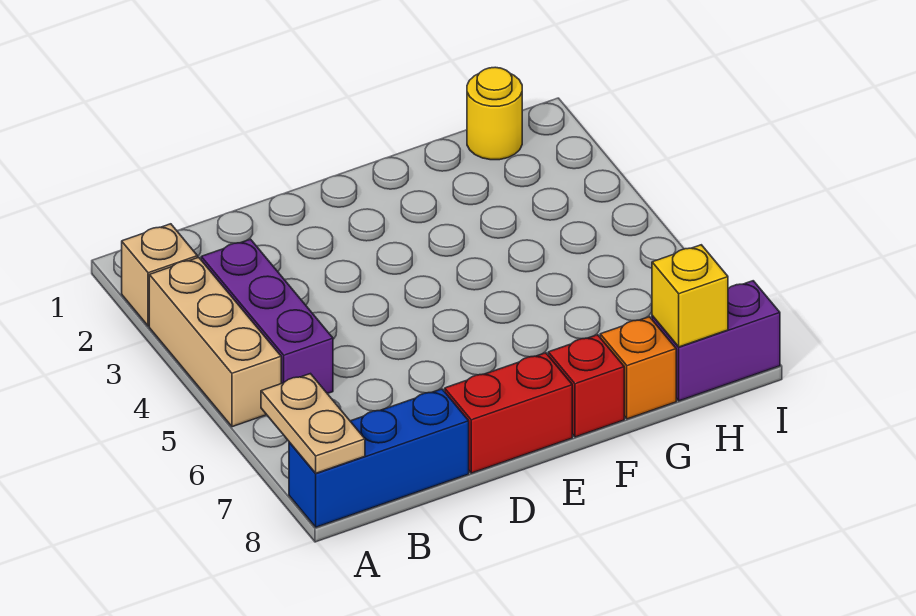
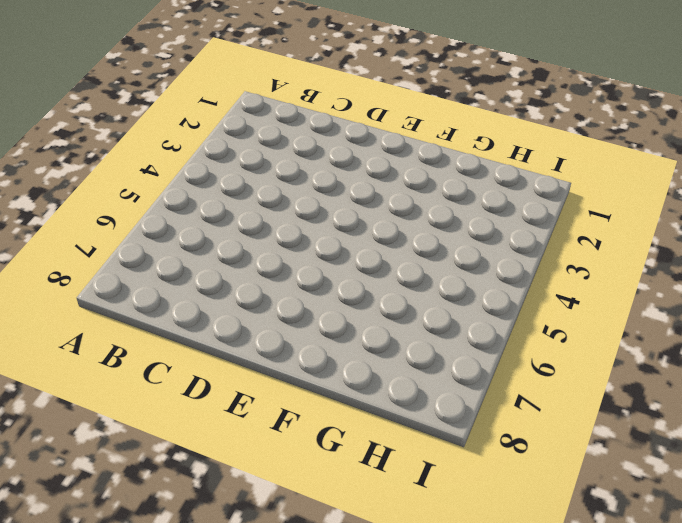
none -> tan 1x1 brick [122,224,197,326]
none -> tan 1x3 brick [149,257,281,427]

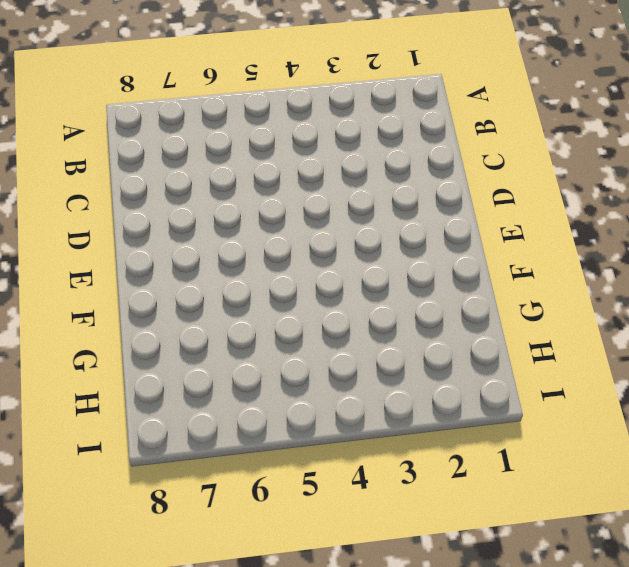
none -> tan 1x1 brick [122,224,197,326]
none -> tan 1x3 brick [149,257,281,427]

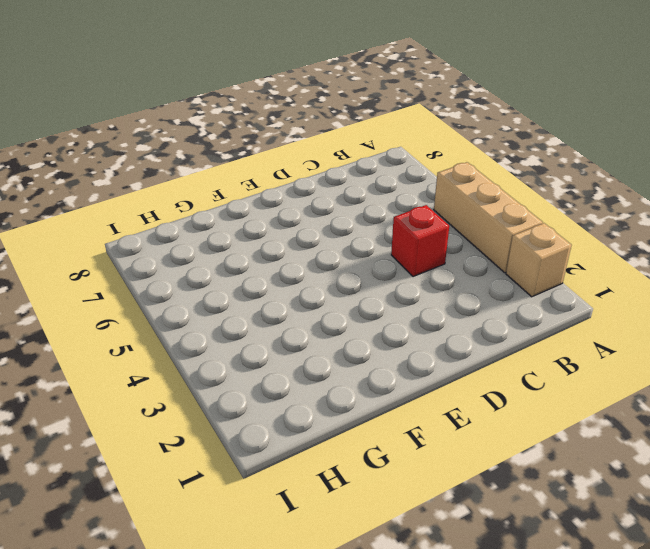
red 1x1 brick [391,205,449,277] -> red 1x1 brick moved to [548,335,624,437]
none -> blue 1x3 brick [289,389,469,527]
none -> purple 1x3 brick [201,239,333,394]

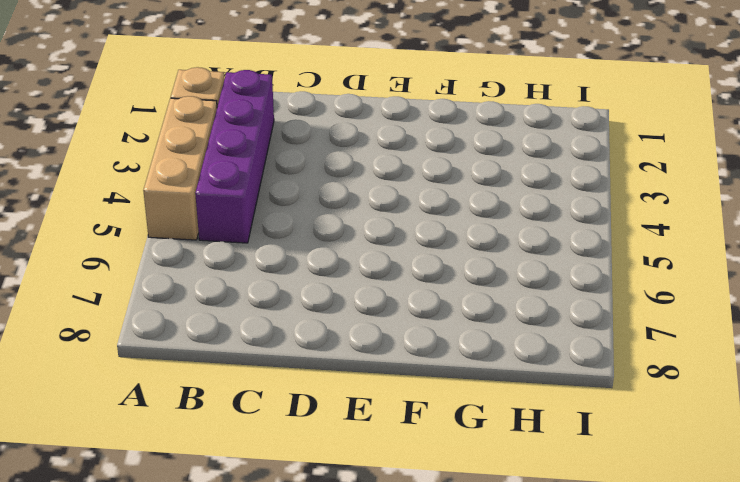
purple 1x4 brick [195,70,274,243] -> purple 1x3 brick [201,239,333,394]
none -> blue 1x3 brick [289,389,469,527]
none -> red 1x2 brick [445,353,572,473]

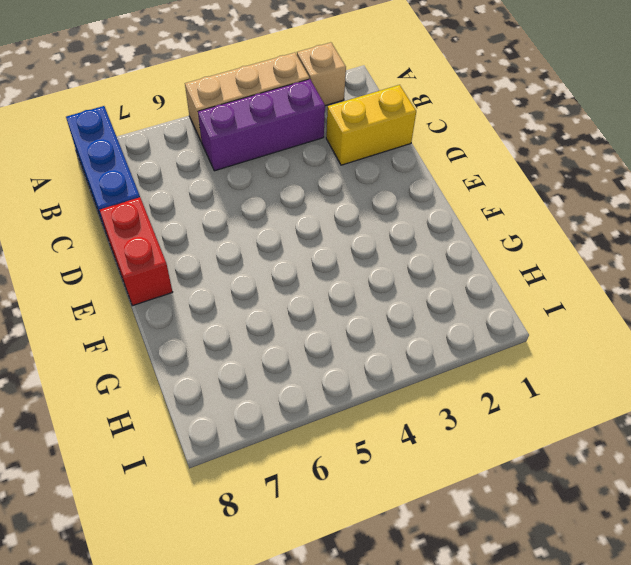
yellow 1x2 brick [326,85,416,165] -> none
none -> red 1x1 brick [548,335,624,437]
none -> orange 1x1 brick [600,317,676,419]

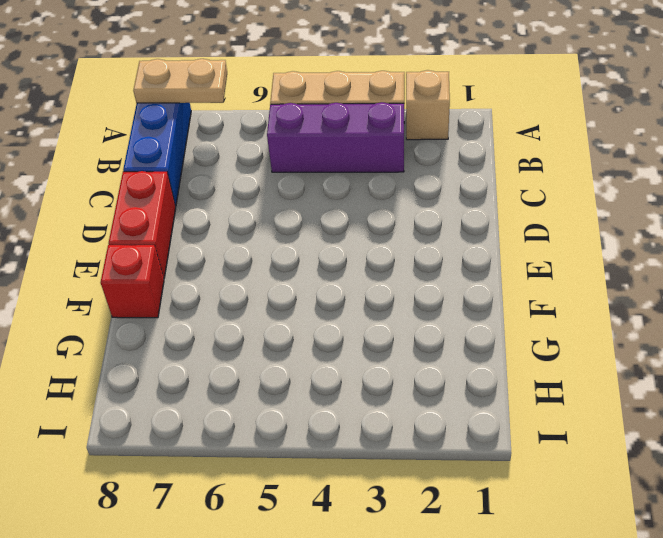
none -> orange 1x1 brick [600,317,676,419]
none -> yellow 1x1 round brick [467,67,522,160]

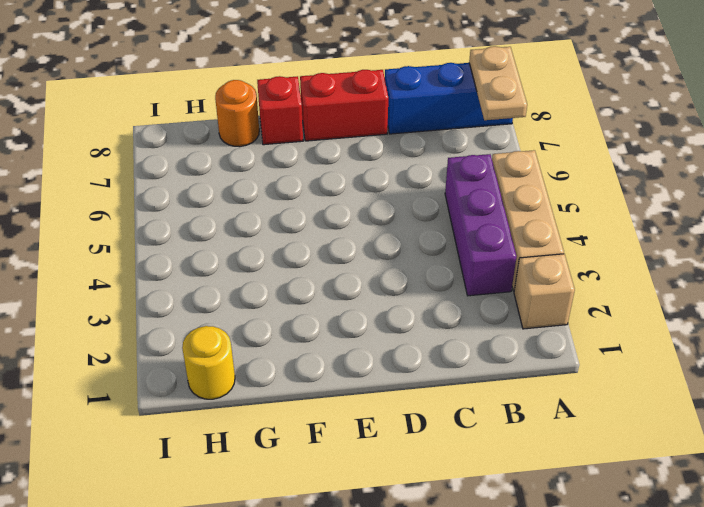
orange 1x1 round brick [215,80,259,147] -> orange 1x1 brick [600,317,676,419]
none -> purple 1x2 brick [652,281,780,401]
none -> yellow 1x1 brick [652,245,728,347]

